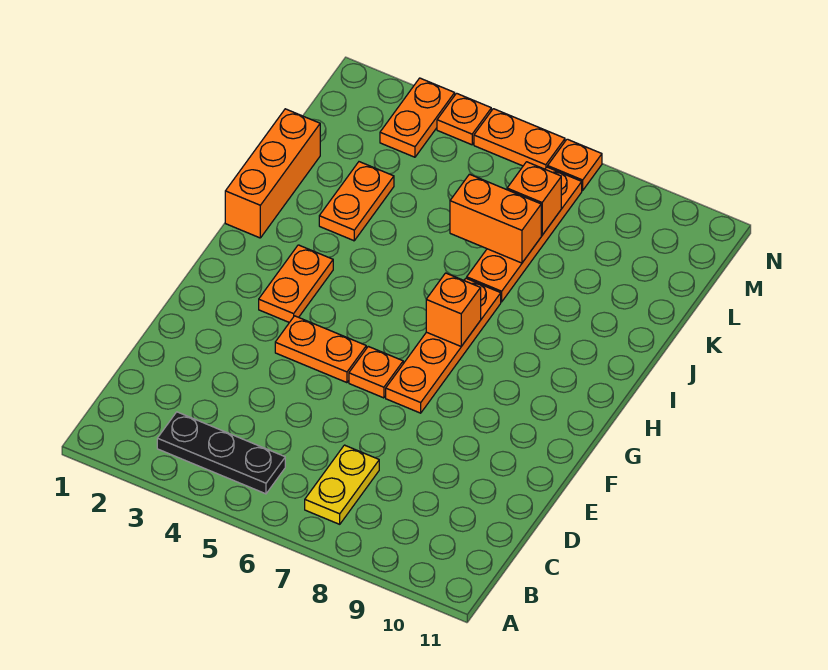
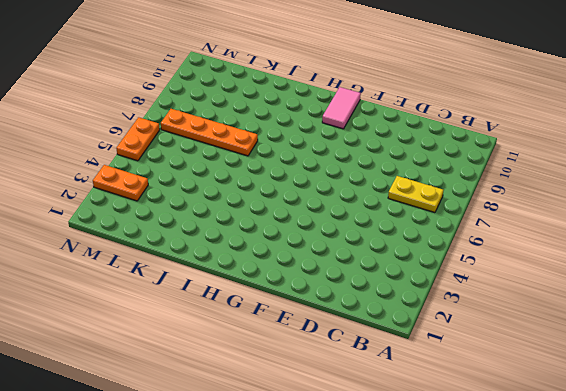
pink 1x2 tile [322,87,361,129] -> none
none -> black 1x3 plate [157,412,285,494]
none -> orange 1x2 plate [275,316,366,383]
none -> orange 1x1 plate [349,346,403,398]

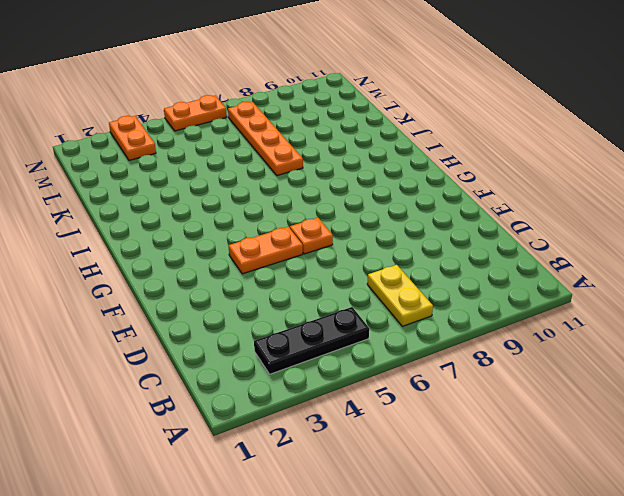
none -> orange 1x4 plate [386,278,501,413]
none -> orange 1x2 plate [259,245,333,323]
none -> orange 1x3 brick [225,109,320,238]

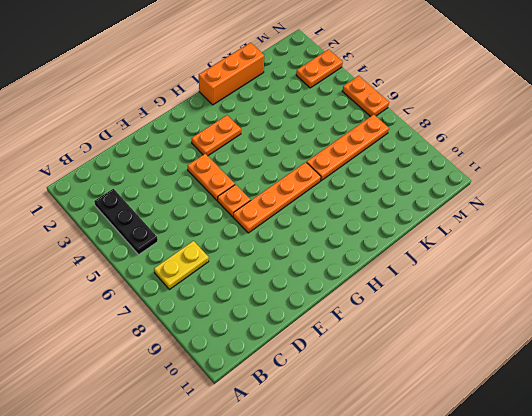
none -> orange 1x2 plate [319,162,394,241]
none -> orange 1x1 plate [437,93,491,145]
none -> orange 1x1 plate [548,139,602,191]

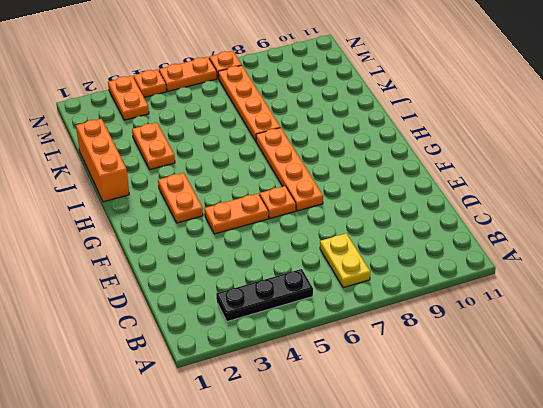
none -> orange 1x1 brick [426,273,481,346]
none -> orange 1x2 brick [450,174,541,263]
none -> orange 1x1 brick [507,162,561,235]

